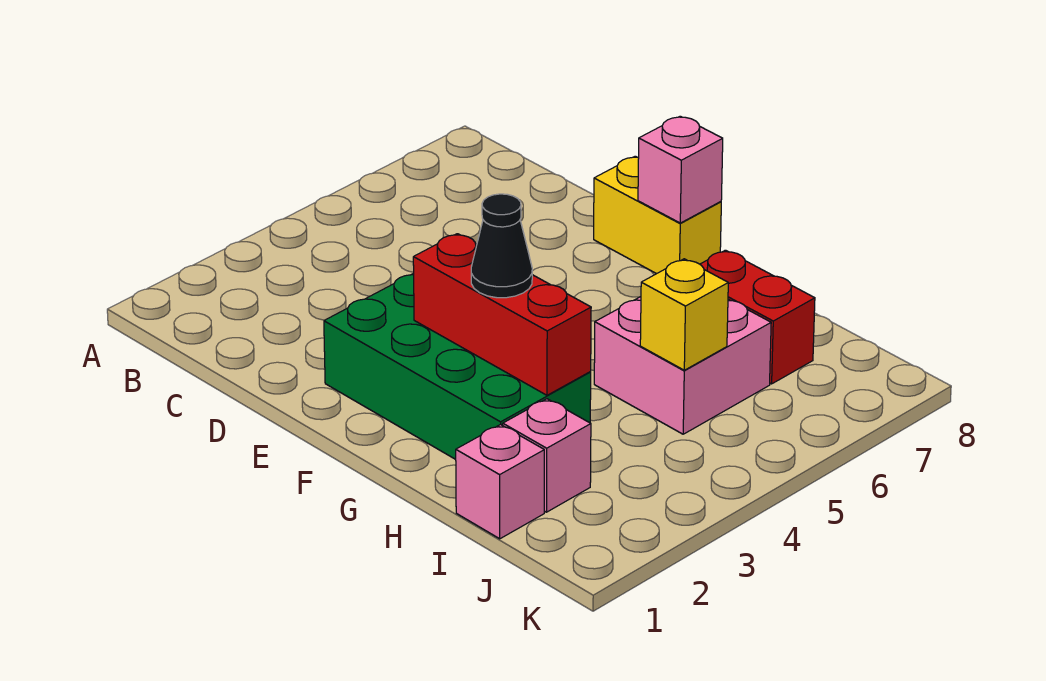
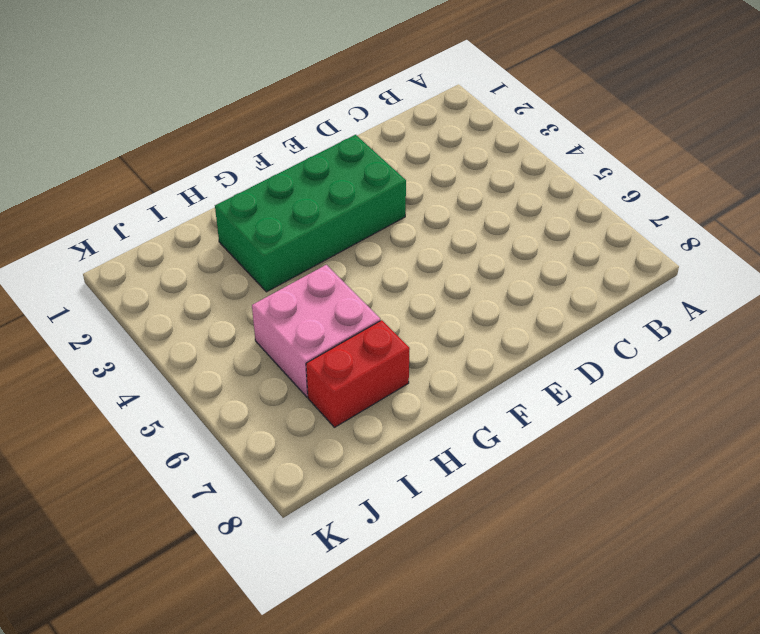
none -> yellow 1x2 brick [594,156,721,274]
none -> pink 1x1 brick [456,424,544,539]

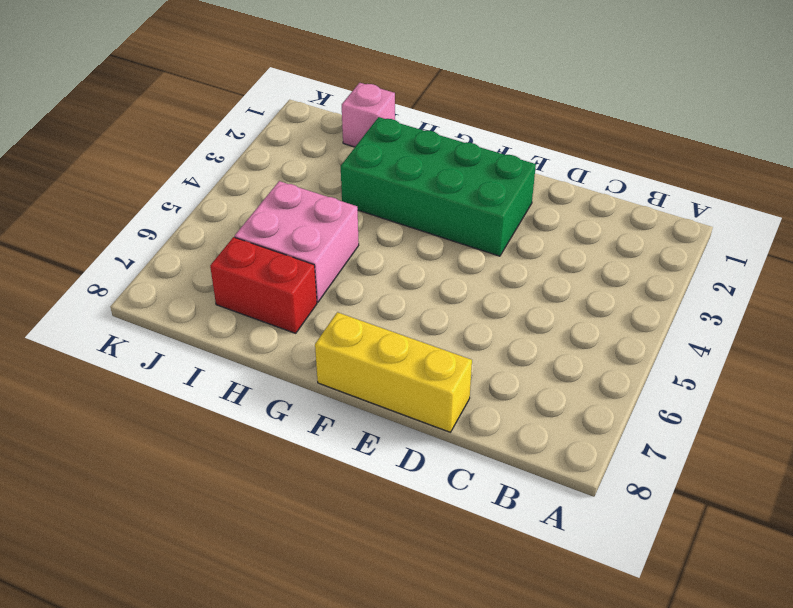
yellow 1x3 brick [315,312,472,432] -> yellow 1x2 brick [594,156,721,274]
none -> pink 1x1 brick [503,399,591,512]
none -> red 1x3 brick [413,234,591,395]

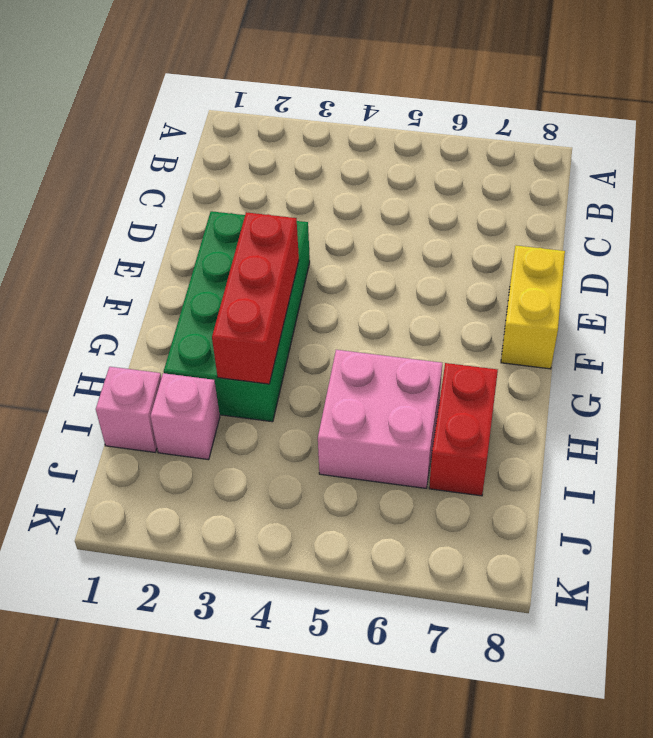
none -> pink 1x1 brick [638,116,723,223]
none -> yellow 1x1 brick [640,259,728,370]

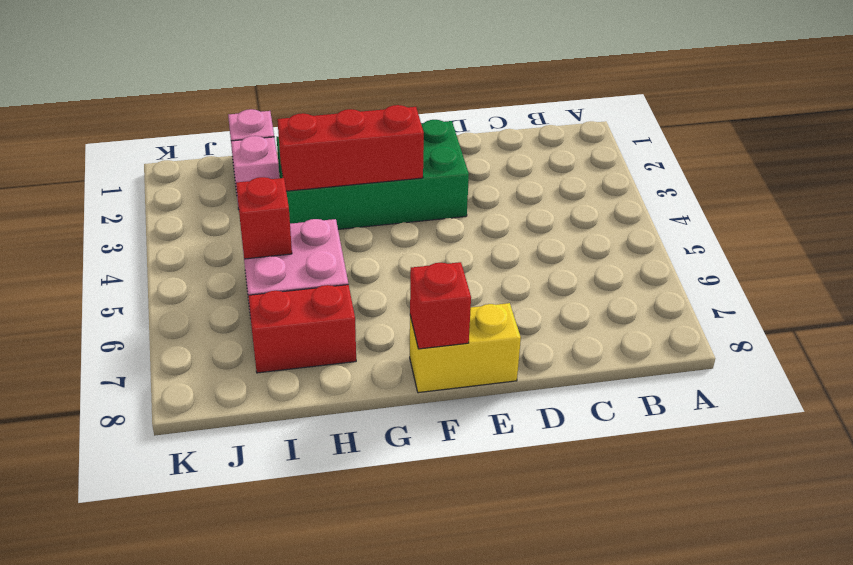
red 1x1 brick [410,262,471,349] -> pink 1x1 brick [638,116,723,223]
red 1x1 brick [236,177,292,259] -> yellow 1x1 brick [640,259,728,370]
none -> black 1x1 cone [471,194,532,298]

